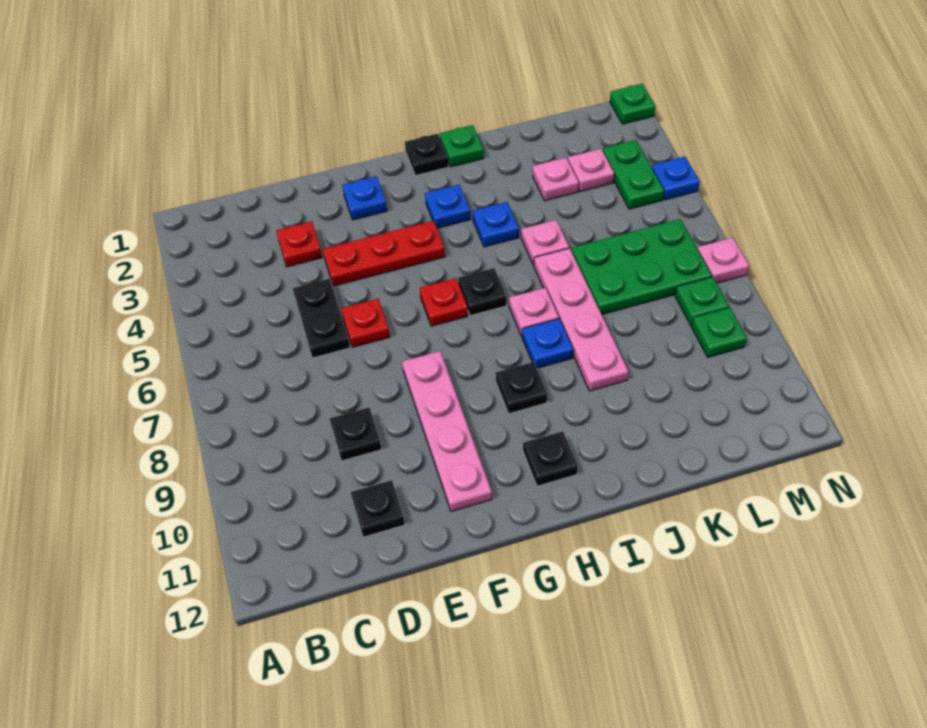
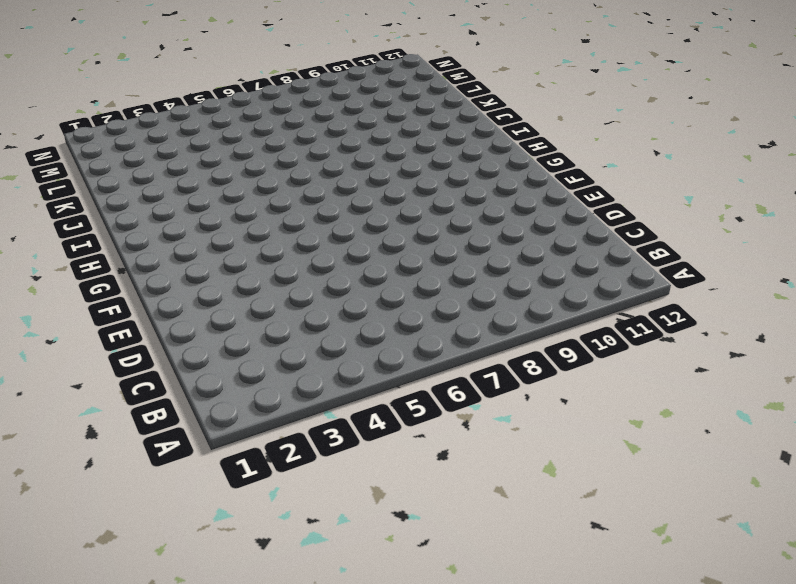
none -> red 1x1 plate [276,221,322,267]
none -> black 1x2 plate [293,279,350,358]
none -> black 1x1 plate [330,408,382,461]

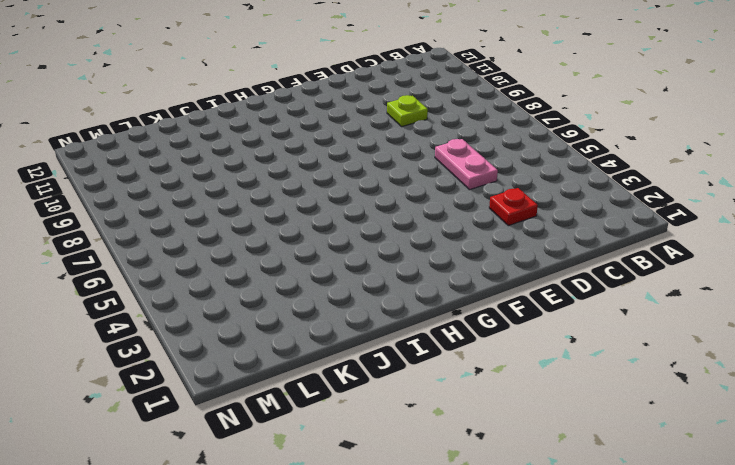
pink 1x2 plate [435,139,498,190] -> black 1x2 plate [293,279,350,358]
lime 1x1 plate [387,95,428,127] -> black 1x1 plate [330,408,382,461]
none -> black 1x1 plate [350,480,405,537]
none -> red 1x3 plate [323,221,445,286]
none -> red 1x1 plate [341,299,390,347]

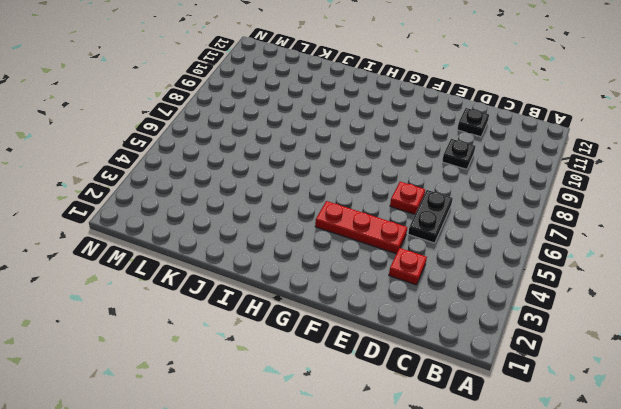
none -> blue 1x1 plate [342,176,387,220]
none -> pink 1x4 plate [402,351,492,511]
none -> red 1x1 plate [420,278,468,326]

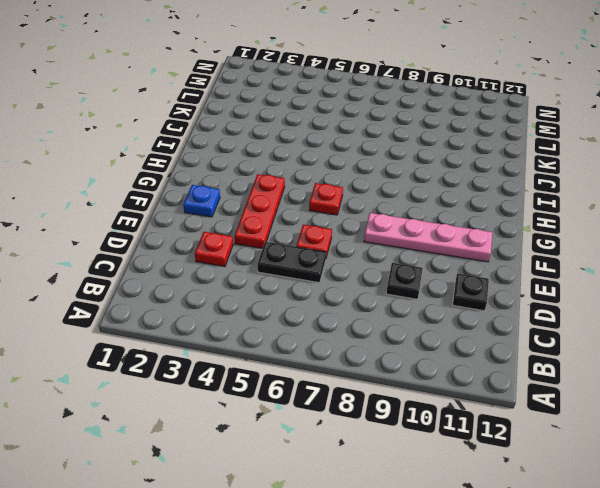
none -> black 1x1 plate [405,134,449,176]
none -> blue 1x1 plate [425,185,471,228]
none -> black 1x1 plate [458,268,507,316]

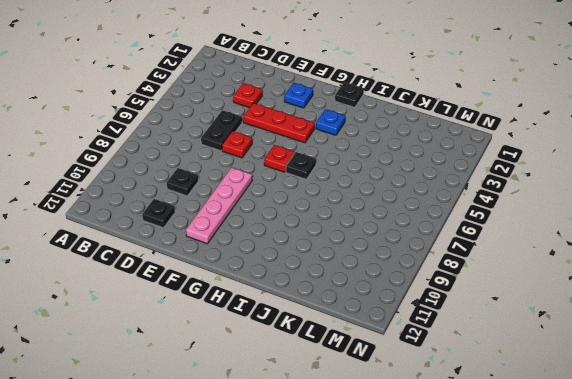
none -> black 1x1 plate [495,362,548,414]
none -> black 1x1 plate [523,431,578,486]
none -> green 1x1 plate [440,125,484,167]

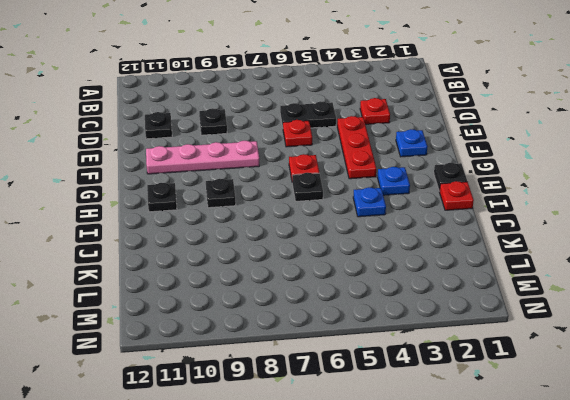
red 1x1 plate [439,181,474,210] -> green 1x1 plate [440,125,484,167]
none -> pink 1x1 plate [509,288,559,336]
none -> blue 1x1 plate [522,319,573,368]
none -> pink 1x1 plate [521,220,569,266]

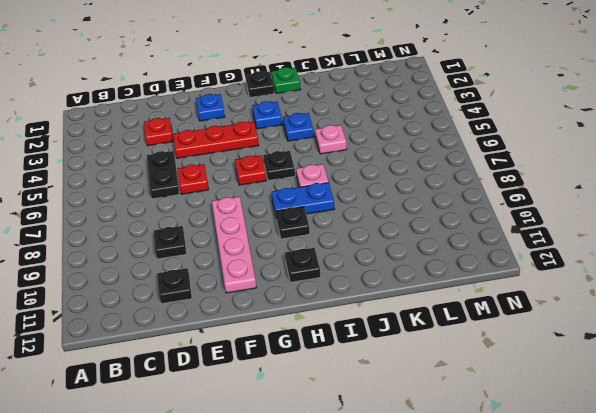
blue 1x2 plate [271,182,334,215] -> blue 1x1 plate [522,319,573,368]
none -> pink 1x4 plate [534,248,629,391]
none -> pink 1x1 plate [533,158,579,201]
none -> green 2x3 plate [572,219,712,314]

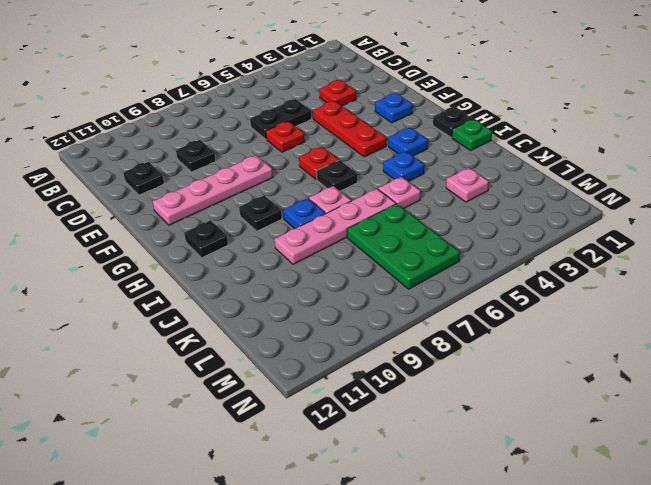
none -> pink 1x1 plate [568,149,614,192]
none -> green 1x2 plate [603,140,664,209]
none -> green 1x1 plate [675,277,729,325]

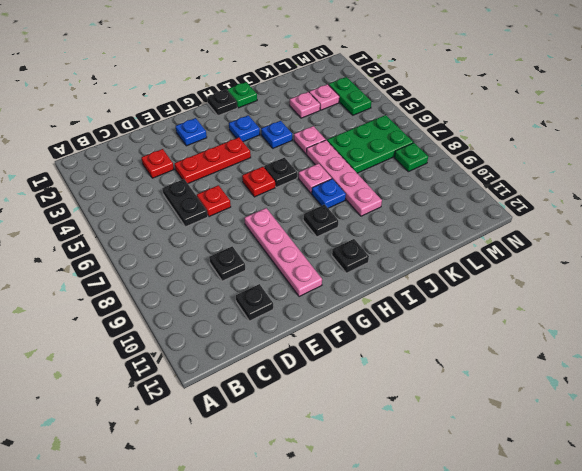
none -> green 1x1 plate [692,308,747,357]
none -> green 1x1 plate [610,84,655,124]
none -> blue 1x1 plate [652,157,700,200]

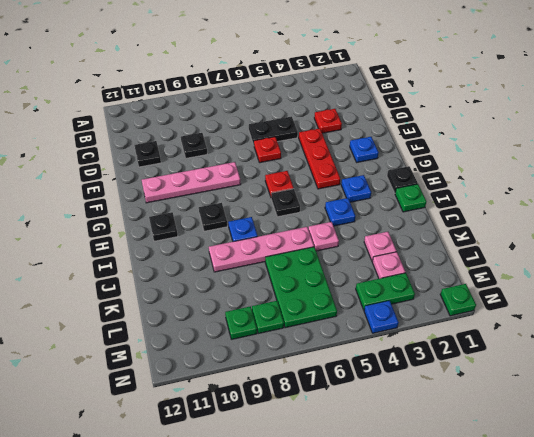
none -> pink 1x1 plate [509,288,559,336]
none -> pink 1x1 plate [698,238,749,283]

